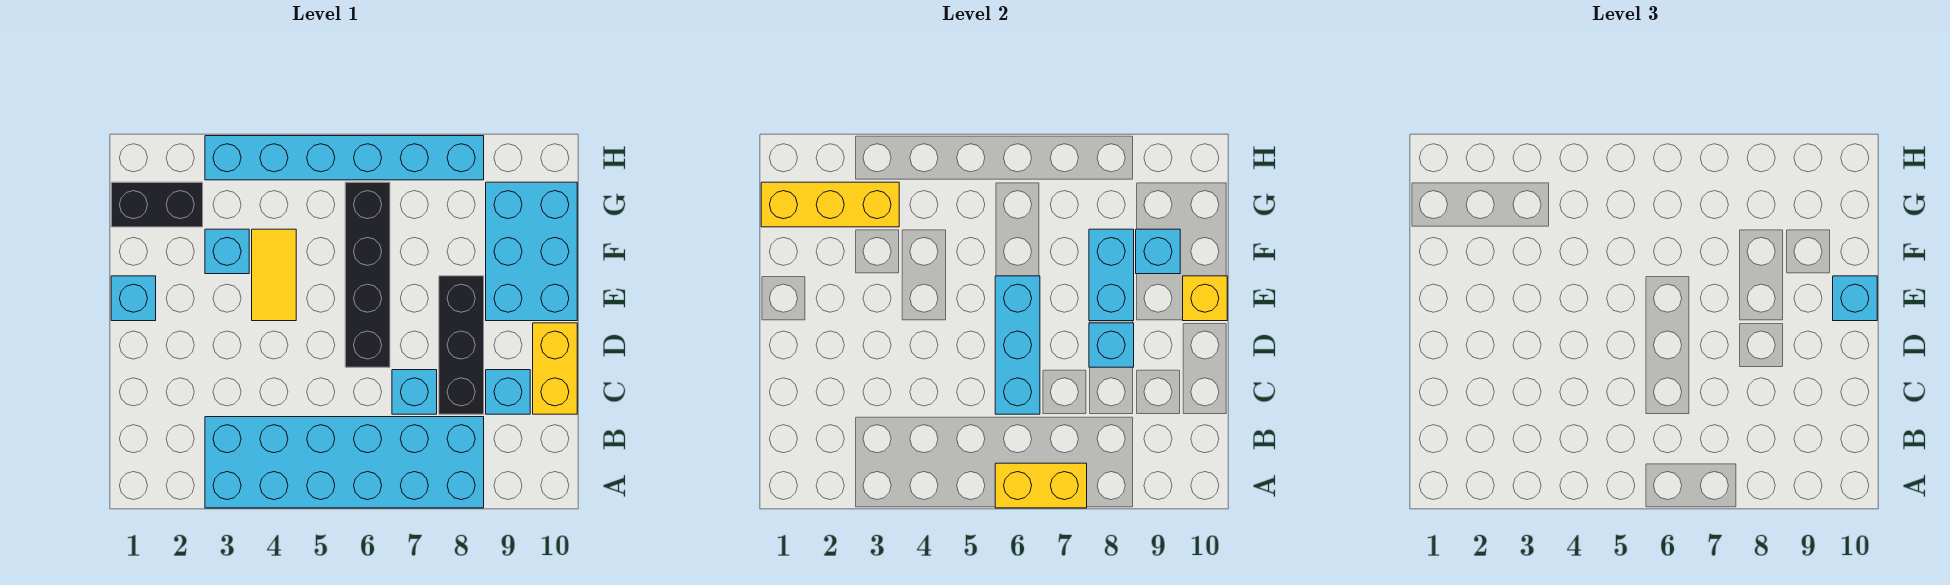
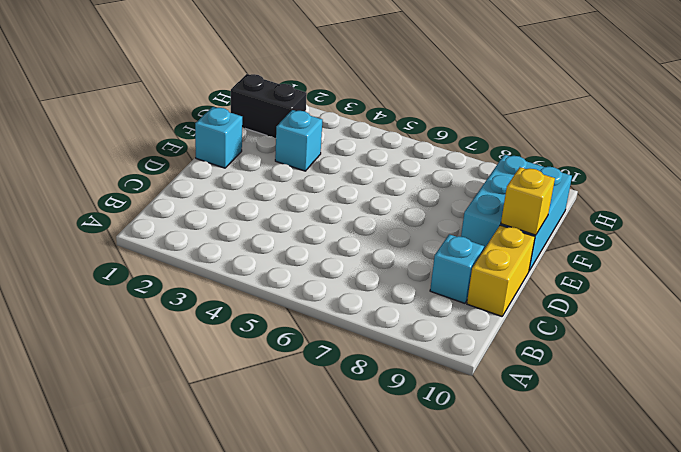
none -> cyan 2x6 brick [205,417,484,508]
none -> cyan 1x1 brick [392,370,437,414]
none -> black 1x3 brick [439,276,484,414]

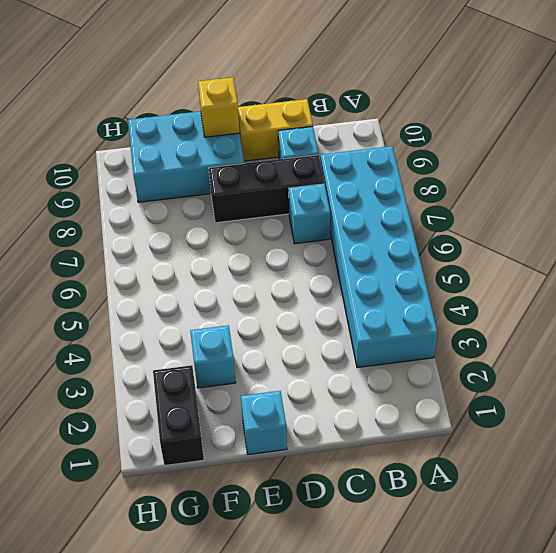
none -> black 1x4 brick [345,182,390,367]
none -> yellow 1x2 tile [252,229,296,321]
none -> cyan 1x6 brick [205,136,484,180]

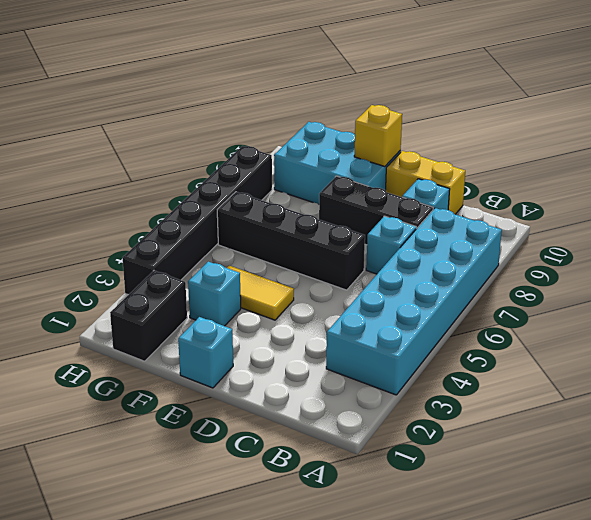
black 1x6 brick [123,146,272,295] -> cyan 1x6 brick [205,136,484,180]
none -> yellow 1x2 brick [995,463,1087,508]
none -> cyan 1x3 brick [995,276,1040,414]
none -> cyan 1x1 brick [1089,323,1134,367]

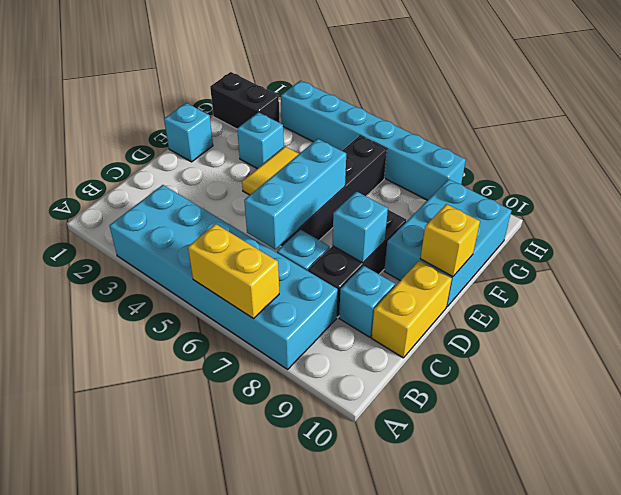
none -> cyan 1x2 brick [1089,229,1134,321]
none -> cyan 1x1 brick [1136,229,1180,274]
none -> yellow 1x3 brick [761,182,899,227]

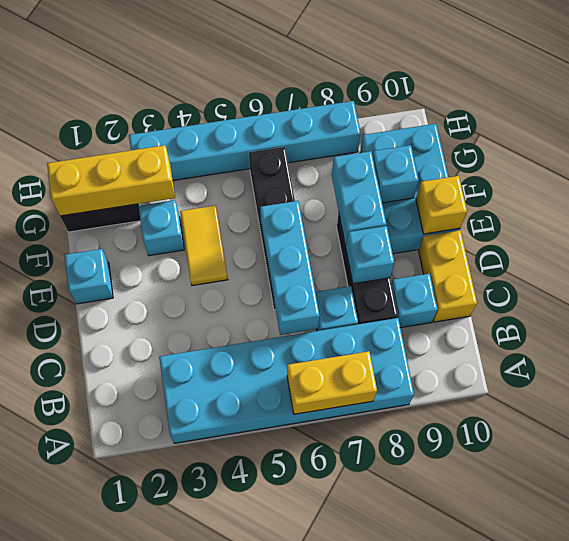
none -> cyan 1x1 brick [1833,276,1877,321]

